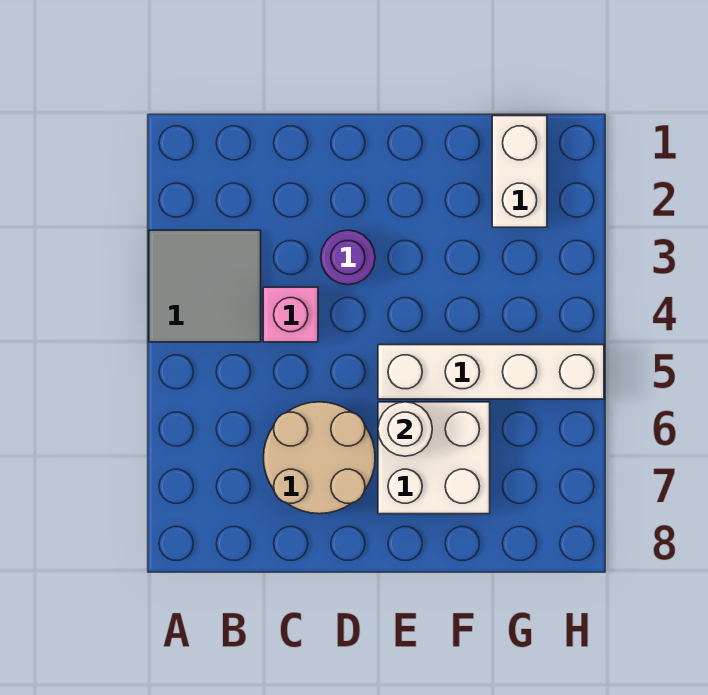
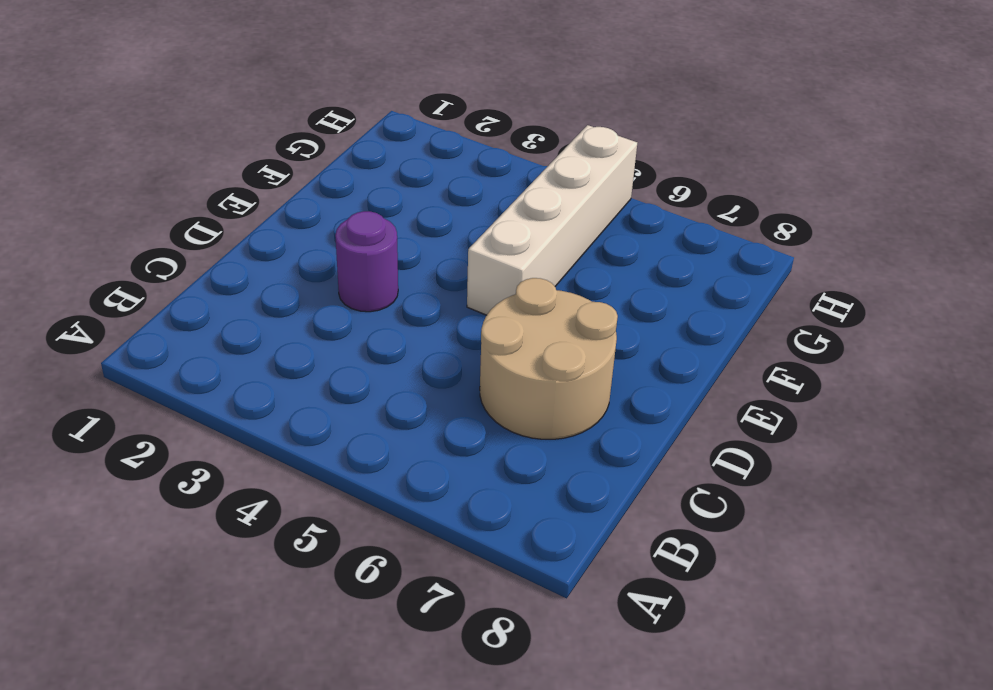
none -> grey 2x2 tile [149,230,261,342]
none -> pink 1x1 brick [263,287,318,342]

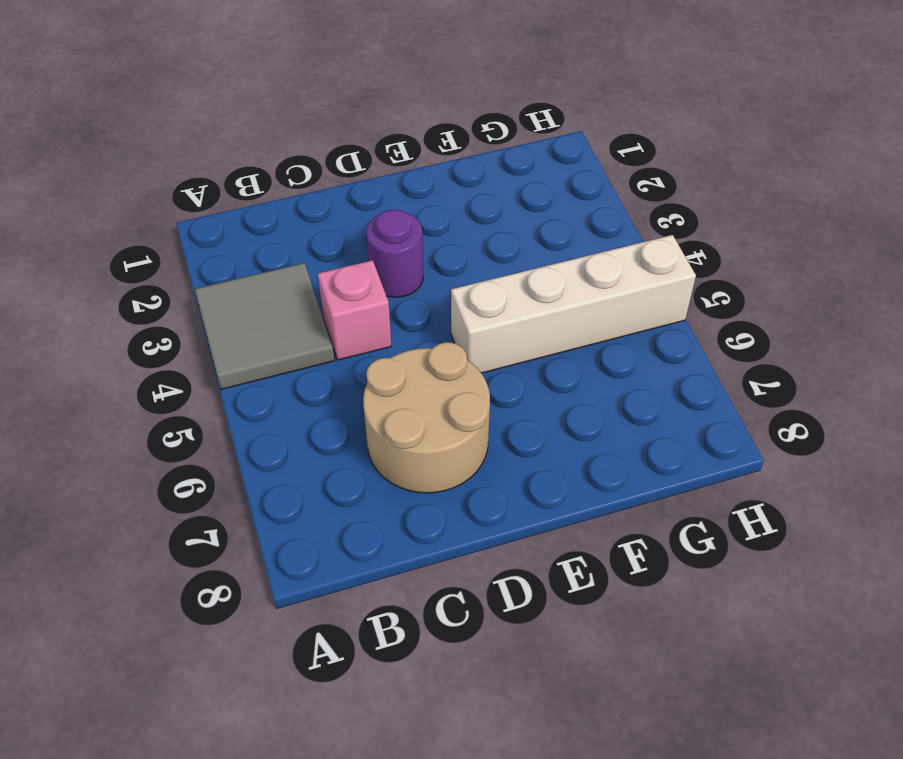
none -> white 2x2 brick [378,402,490,514]
none -> white 1x2 brick [492,116,547,227]

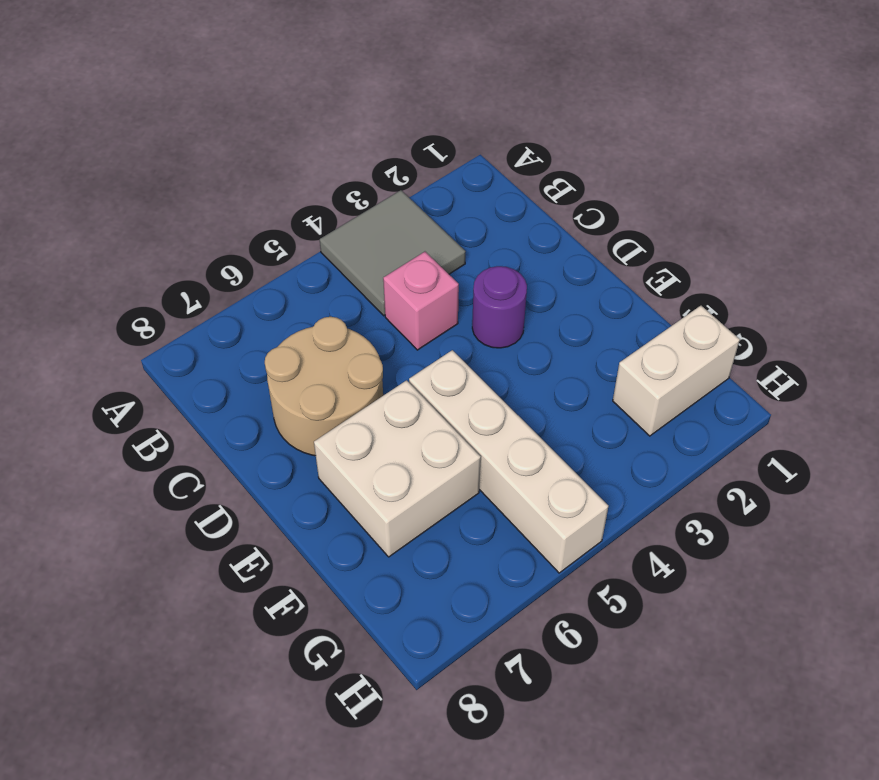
none -> white 1x1 round brick [378,402,432,456]

